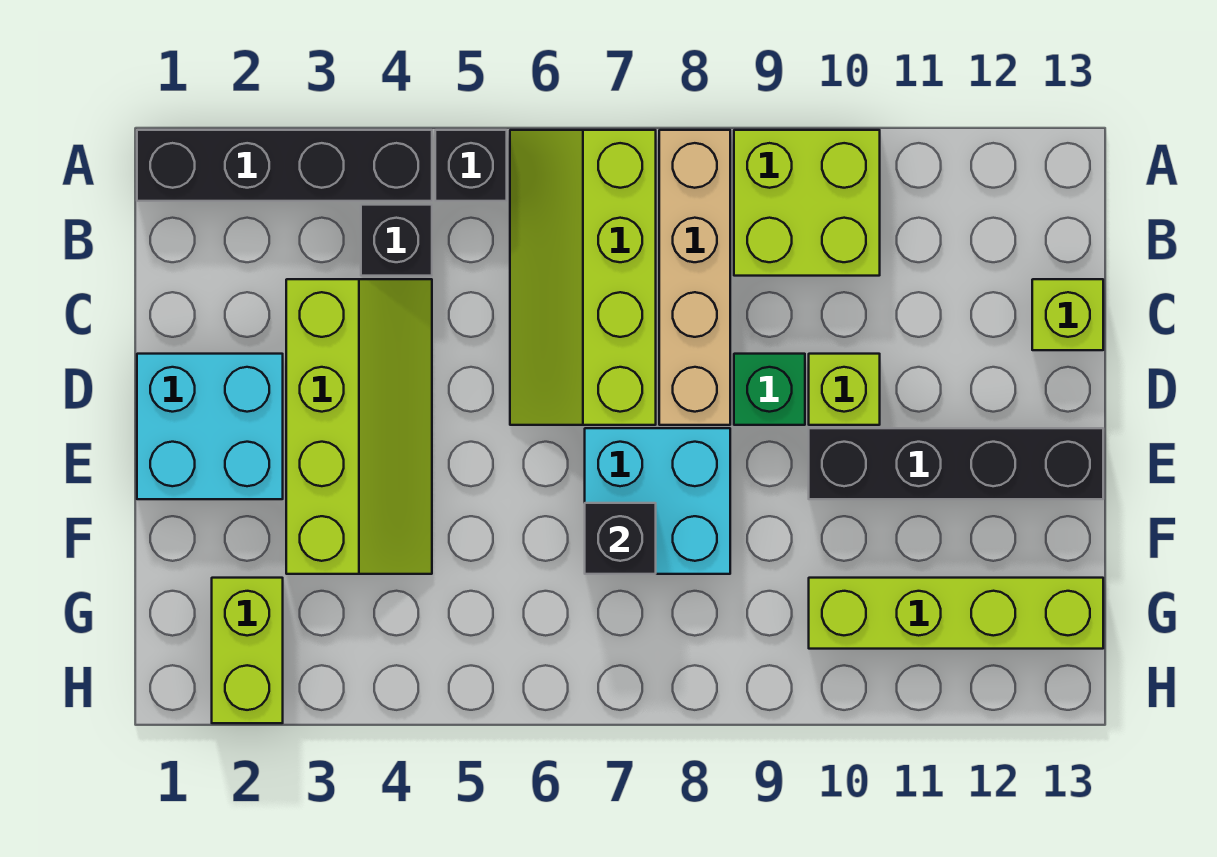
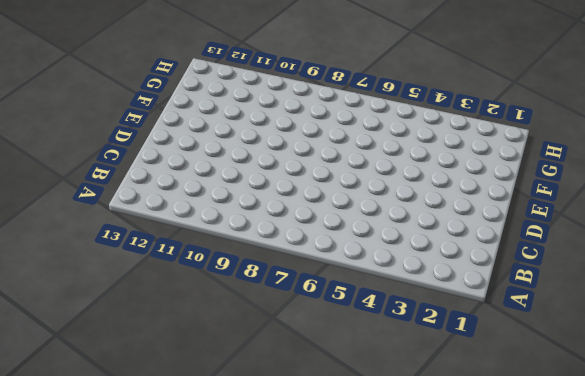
none -> black 1x4 brick [137,130,432,201]
none -> black 1x1 brick [435,130,507,201]
none -> lime 2x4 slope [510,130,656,425]

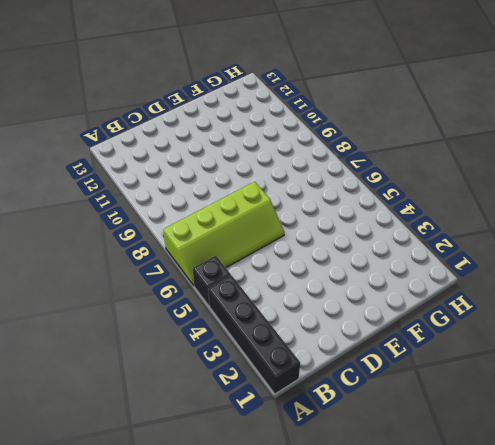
none -> tan 1x4 brick [659,130,730,425]
none -> lime 2x2 brick [734,130,880,276]
none -> black 1x1 brick [361,205,432,276]

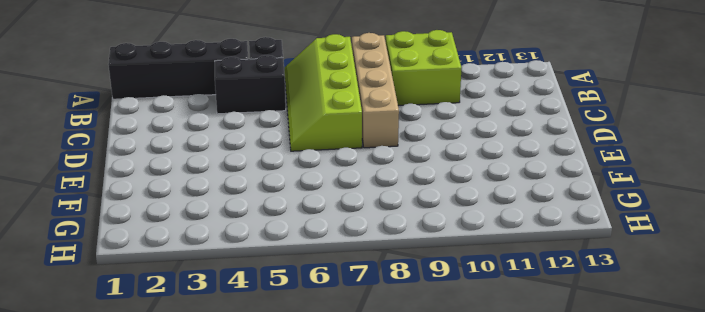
black 1x2 brick [215,55,286,114] -> black 1x1 brick [361,205,432,276]
none -> lime 2x4 slope [286,279,432,574]
none -> lime 1x1 brick [1032,279,1103,350]
none -> cyan 2x2 brick [137,354,283,499]

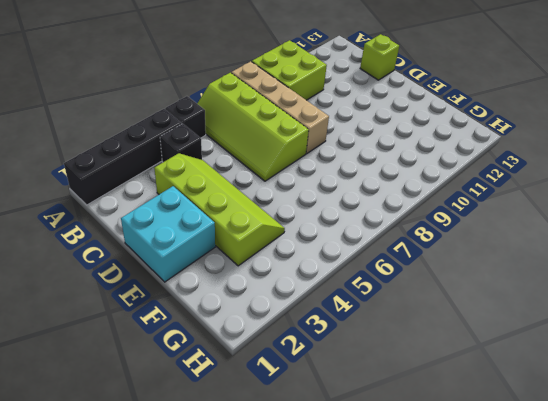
none -> green 1x1 brick [734,354,805,425]
none -> lime 1x1 brick [809,354,880,425]
none -> cyan 2x2 brick [585,428,730,574]

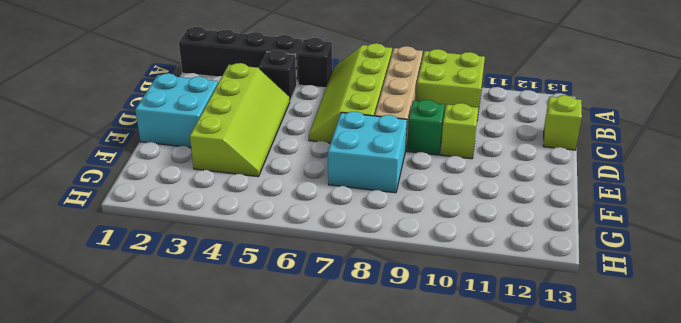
none -> black 1x4 brick [809,428,1103,499]
none -> lime 1x2 brick [212,578,283,723]
none -> lime 1x4 brick [809,578,1103,649]

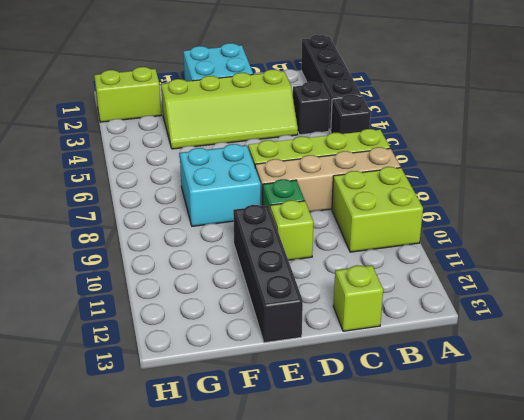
none -> lime 1x4 brick [809,578,1103,649]
none -> black 1x1 brick [585,503,656,574]

